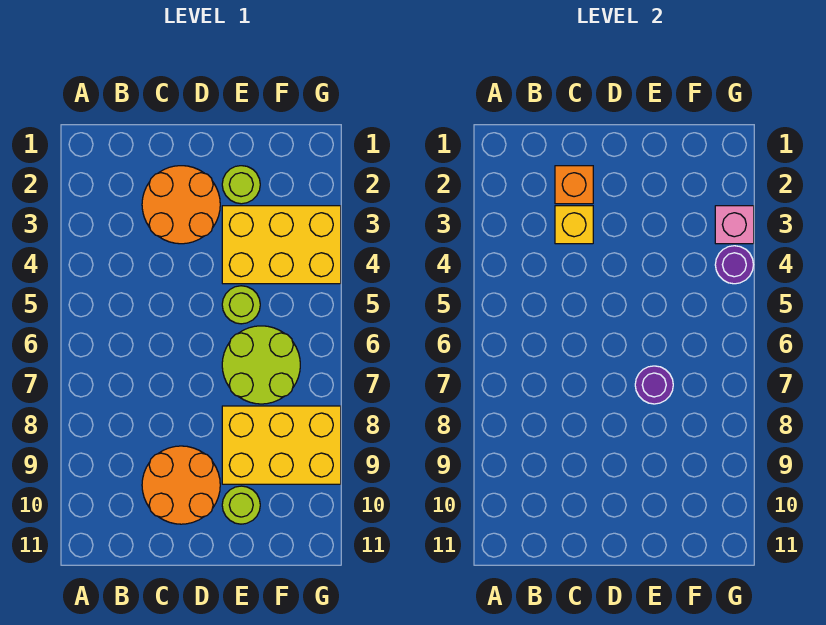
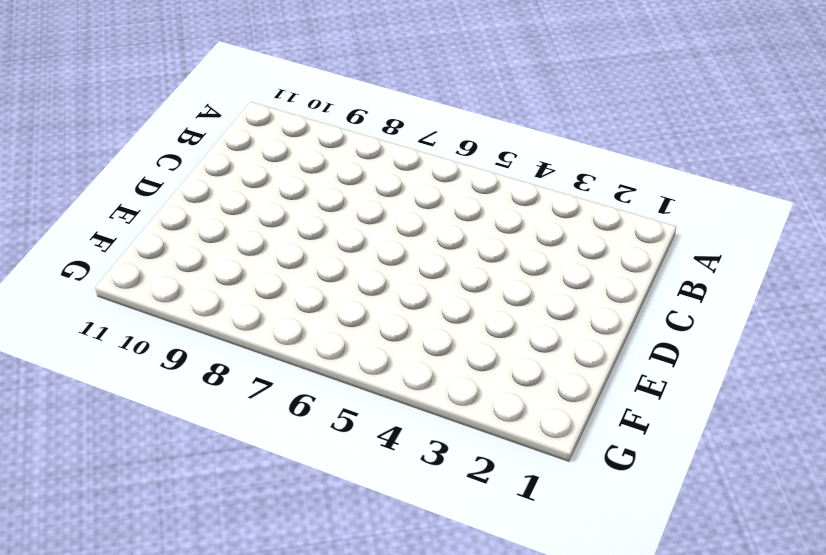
none -> orange 2x2 round brick [142,166,220,244]
none -> orange 2x2 round brick [142,446,220,524]
none -> lime 1x1 round brick [222,166,260,204]

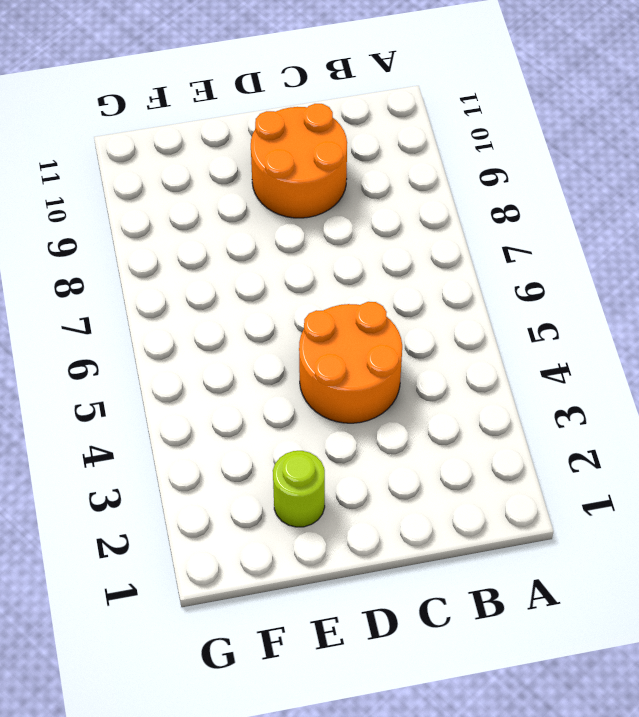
orange 2x2 round brick [299,302,402,423] -> orange 2x2 round brick moved to [142,166,220,244]
none -> yellow 2x3 brick [222,206,341,284]
none -> lime 1x1 round brick [222,286,260,324]
none -> lime 2x2 round brick [222,326,300,404]

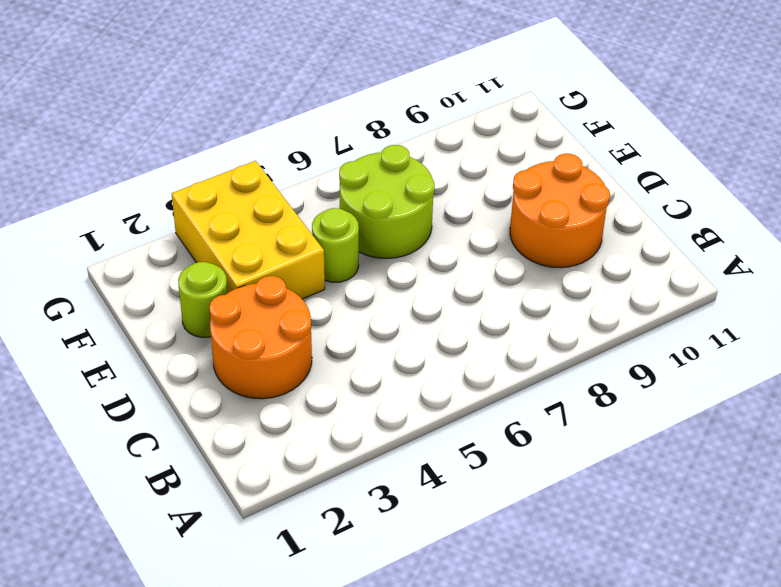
none -> yellow 2x3 brick [222,406,341,484]
none -> lime 1x1 round brick [222,486,260,524]
none -> orange 1x1 brick [555,166,593,204]

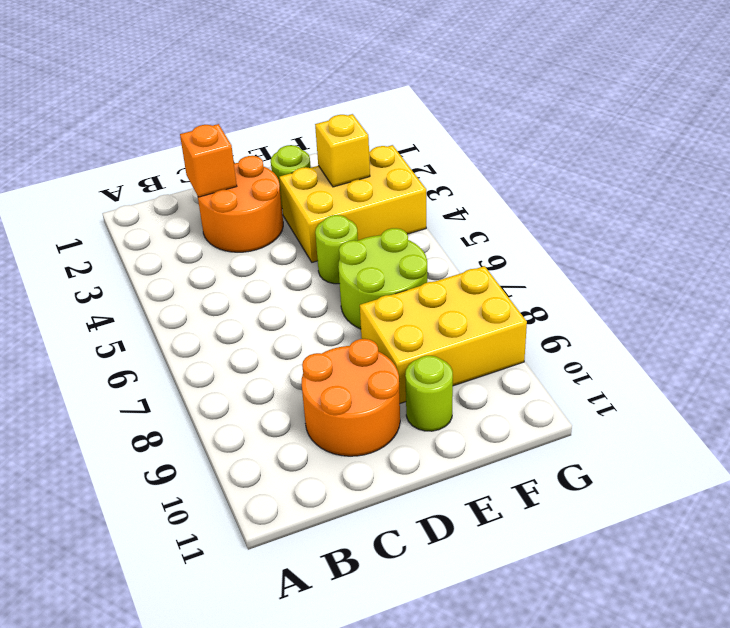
yellow 1x1 brick [315,114,370,187] -> yellow 1x1 brick moved to [555,206,593,244]
none -> purple 1x1 round brick [635,366,673,404]
none -> pink 1x1 brick [715,206,754,244]
none -> purple 1x1 round brick [715,246,753,284]

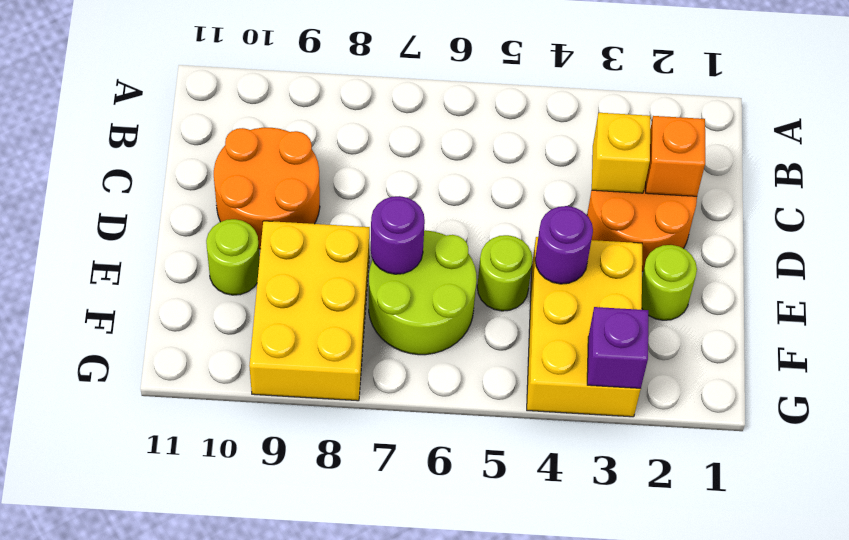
purple 1x1 round brick [535,206,593,284] -> purple 1x1 round brick moved to [715,246,753,284]
purple 1x1 brick [587,307,648,389] -> pink 1x1 brick [715,206,754,244]

